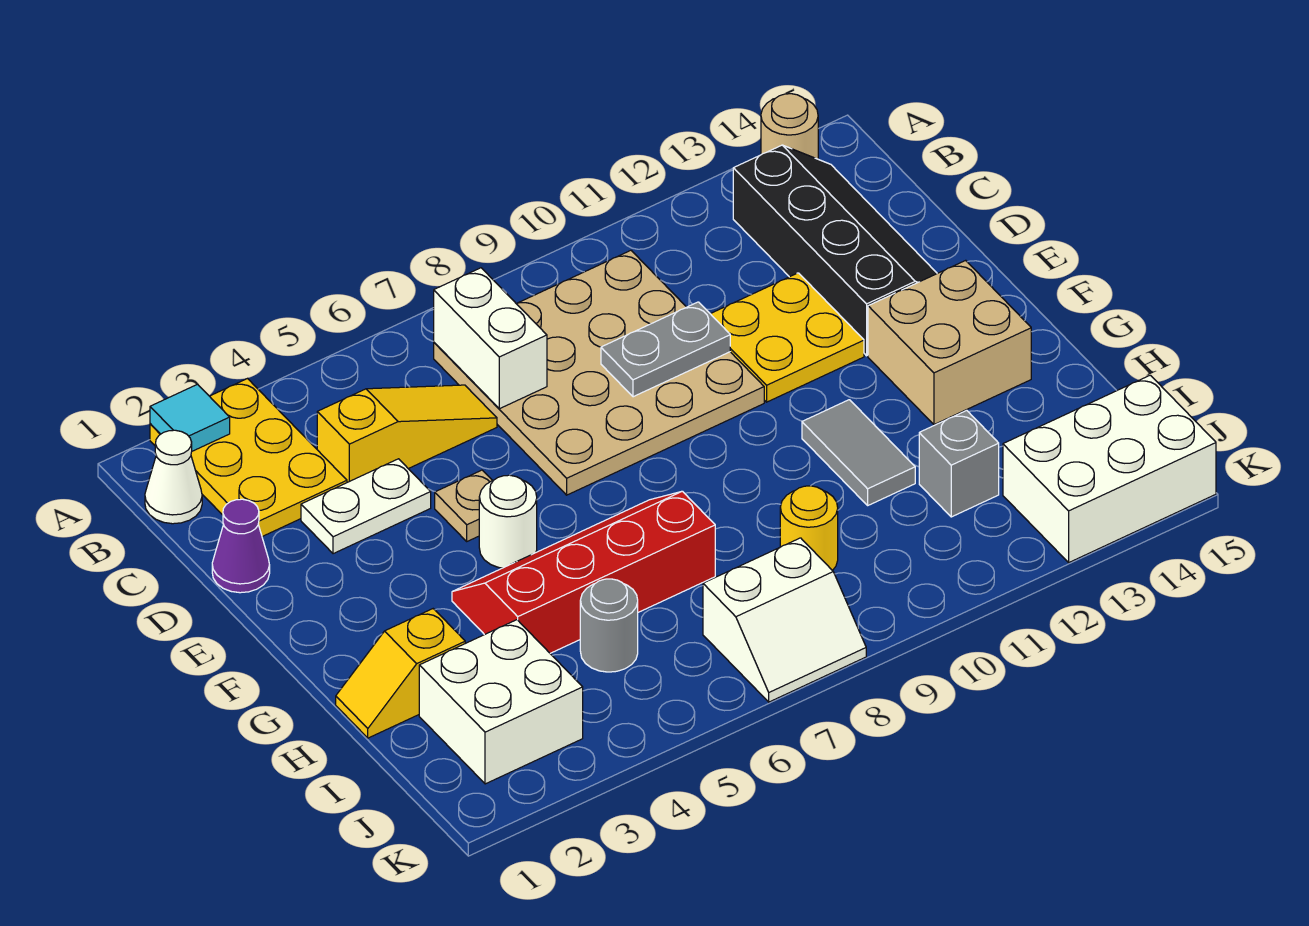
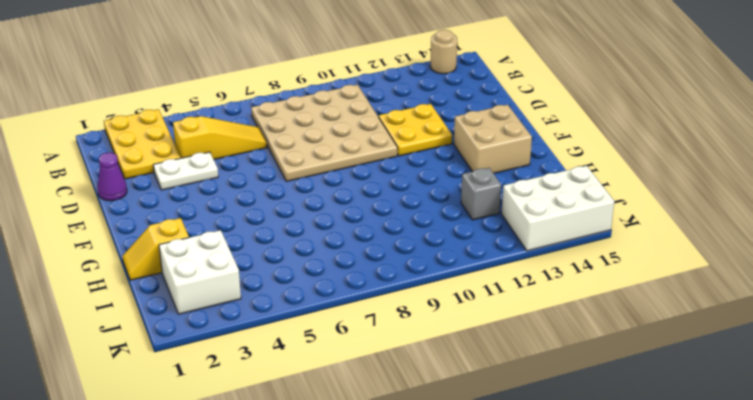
none -> white 1x1 cone [145,430,202,524]
none -> black 2x4 slope [733,145,937,356]
none -> tan 1x1 plate [435,470,492,541]

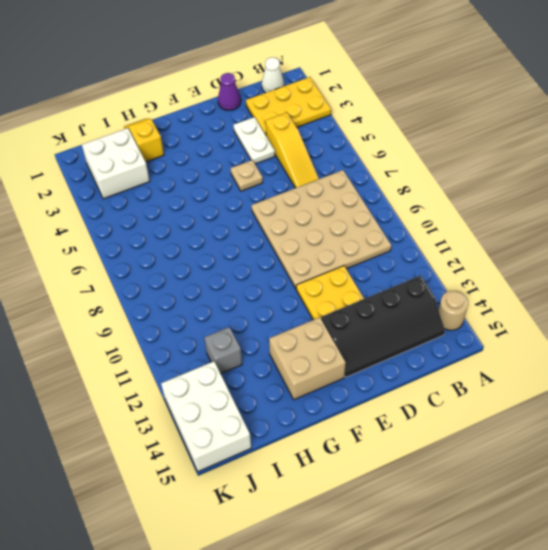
none -> white 1x1 round brick [479,475,537,568]
none -> red 2x4 slope [452,491,715,653]
none -> grey 1x2 tile [802,400,915,505]

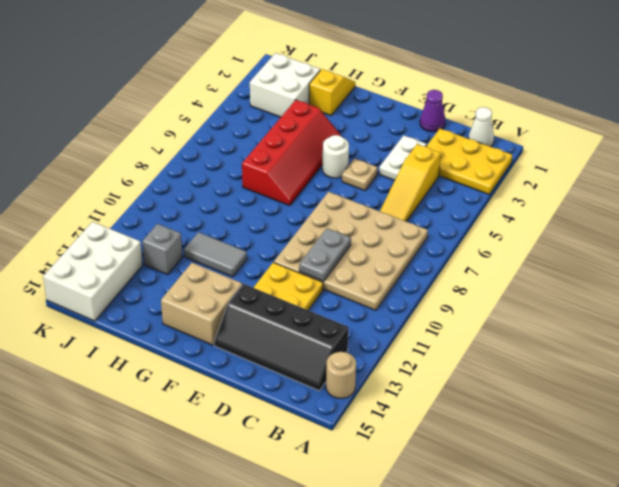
none -> grey 1x1 round brick [580,579,638,672]
none -> yellow 1x1 round brick [780,486,838,571]
none -> white 2x2 slope [703,538,866,702]

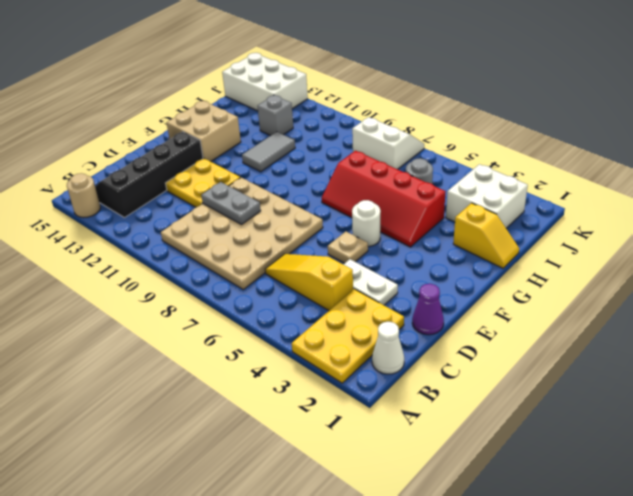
none -> yellow 1x1 round brick [780,486,838,571]
none -> cyan 1x1 tile [150,384,230,451]
none -> white 1x2 brick [434,268,547,409]

